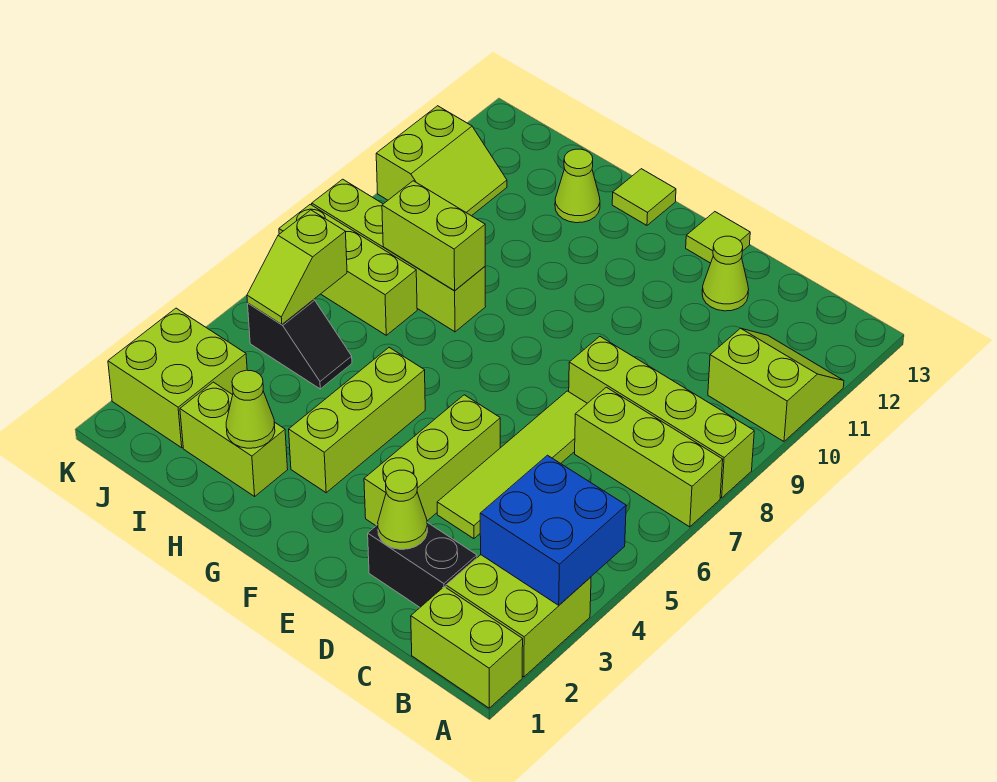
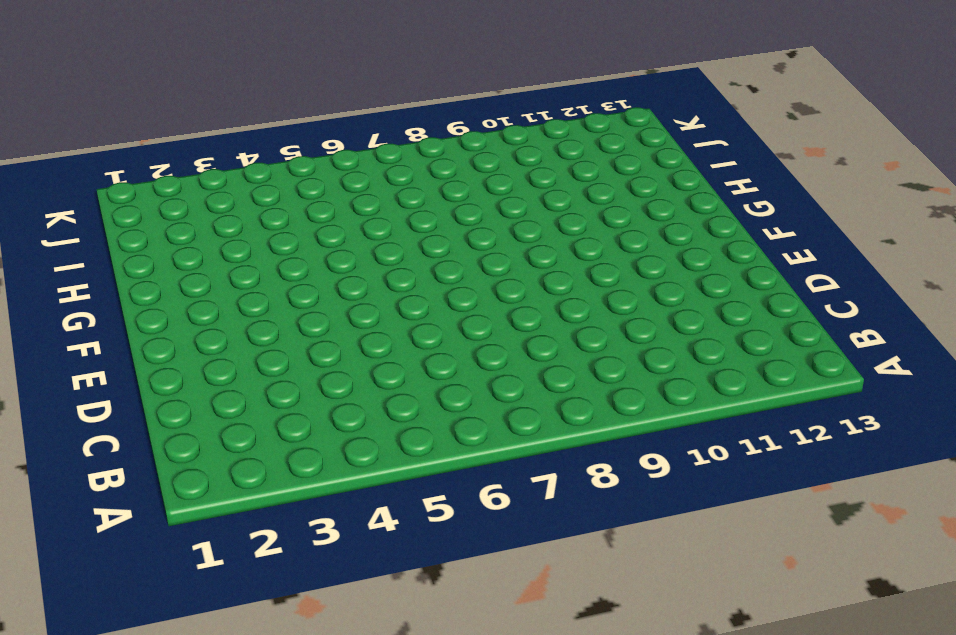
none -> lime 1x2 brick [411,587,523,708]
none -> lime 2x2 brick [446,555,591,677]
none -> lime 1x3 brick [575,387,723,527]

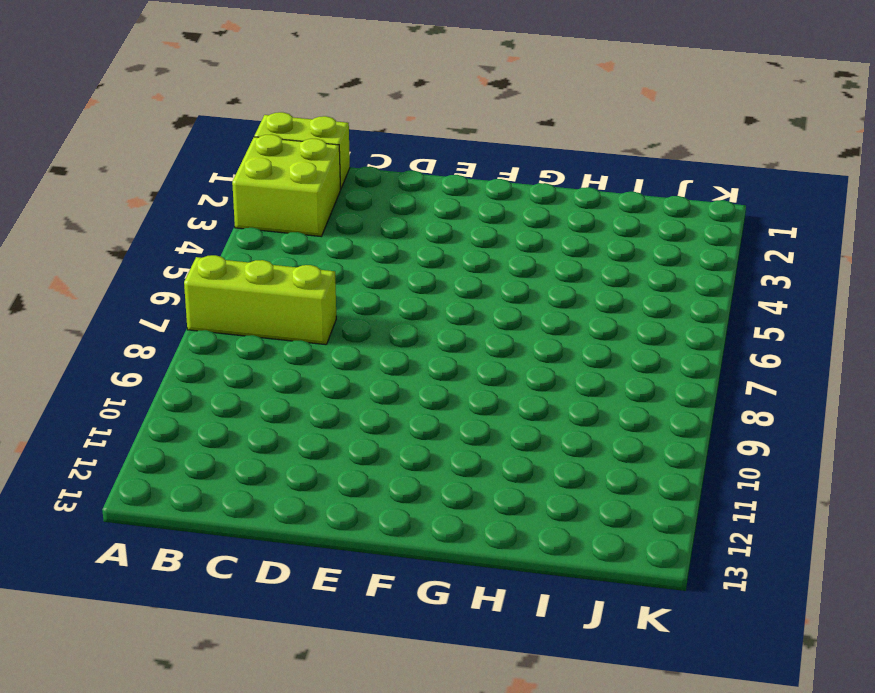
none -> lime 1x4 brick [569,337,754,498]
none -> lime 2x2 slope [708,328,844,441]
none -> black 1x2 brick [368,523,477,607]

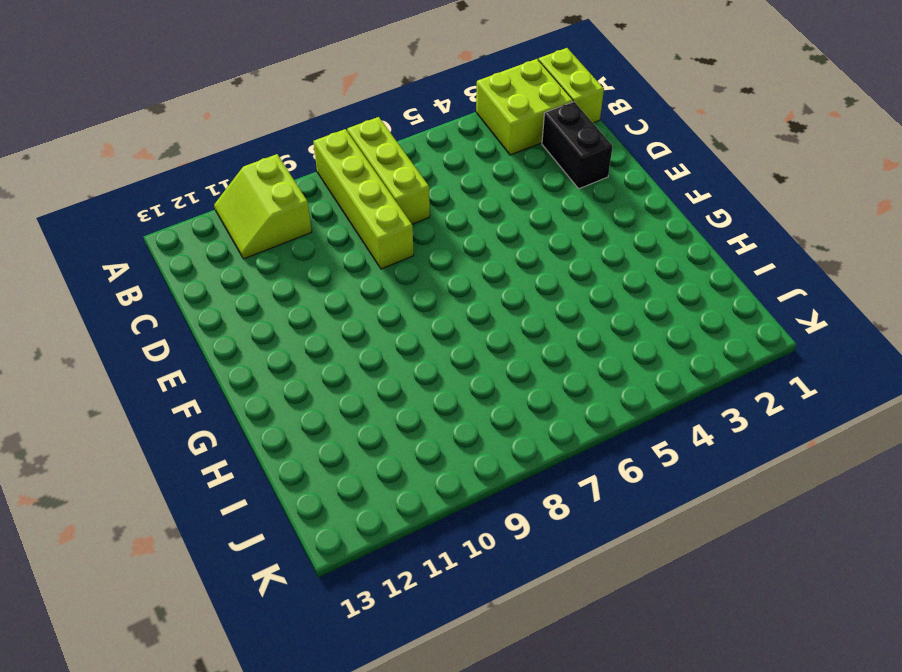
none -> lime 1x4 tile [437,391,587,539]
none -> lime 1x1 cone [702,236,749,311]
none -> lime 1x3 brick [364,395,500,526]

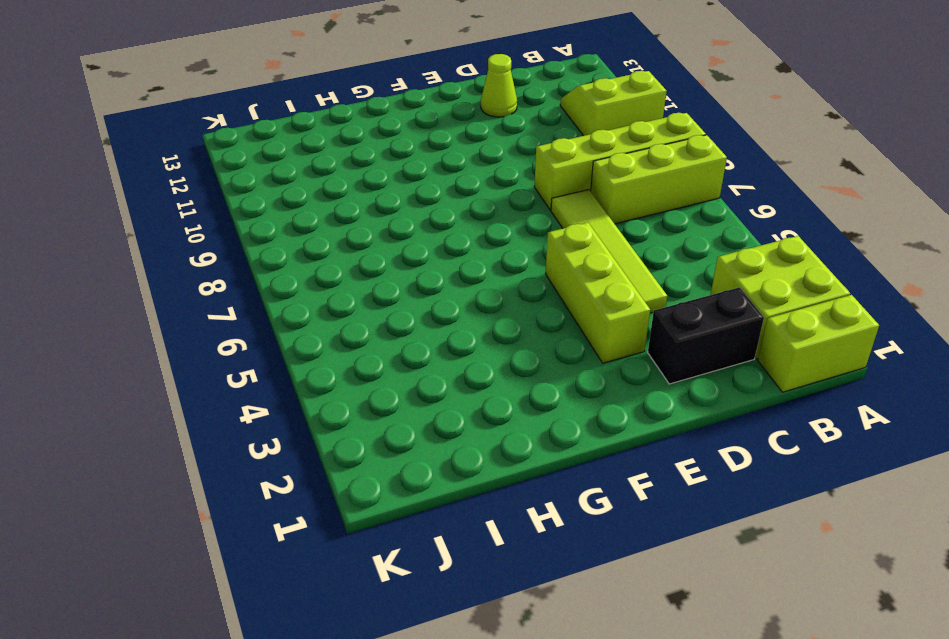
none -> lime 1x1 tile [686,212,750,263]
none -> lime 1x3 brick [289,348,425,493]
none -> lime 1x1 tile [612,169,676,225]

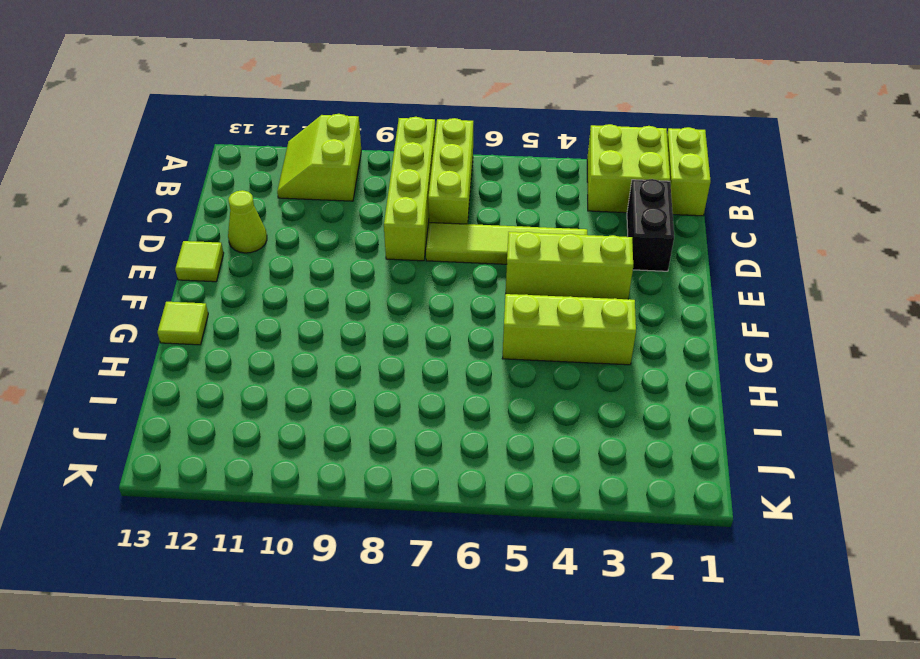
none -> lime 1x2 brick [180,382,288,496]
none -> lime 1x4 brick [312,179,486,332]
none -> lime 1x1 cone [555,149,600,223]

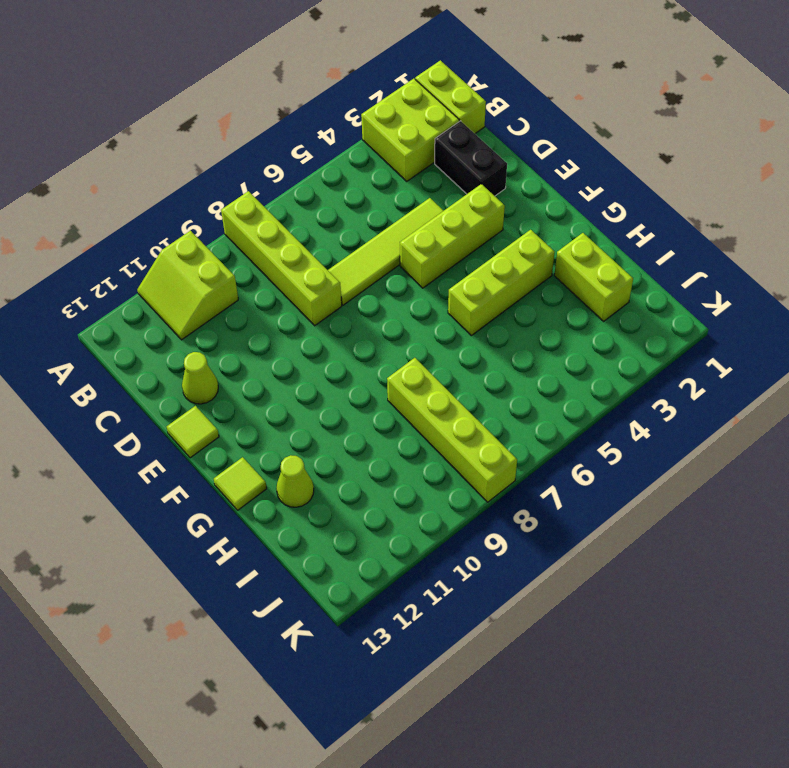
none -> lime 1x3 brick [575,387,723,527]
none -> black 1x2 slope [248,300,352,389]
none -> lime 1x3 brick [279,204,417,335]

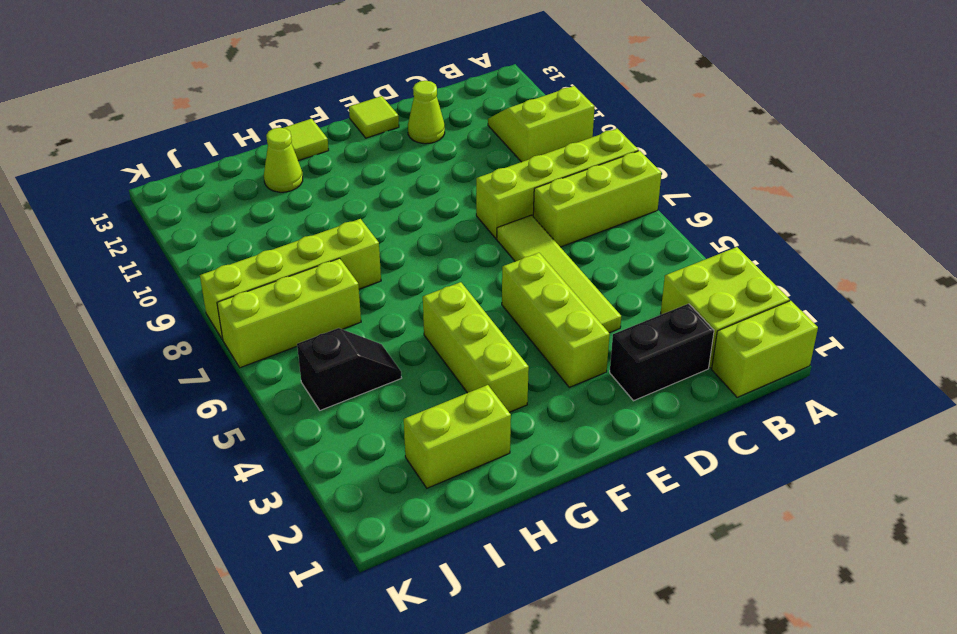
none -> lime 2x2 brick [108,308,247,448]
none -> lime 2x2 slope [376,106,507,216]
none -> blue 2x2 brick [480,455,626,605]

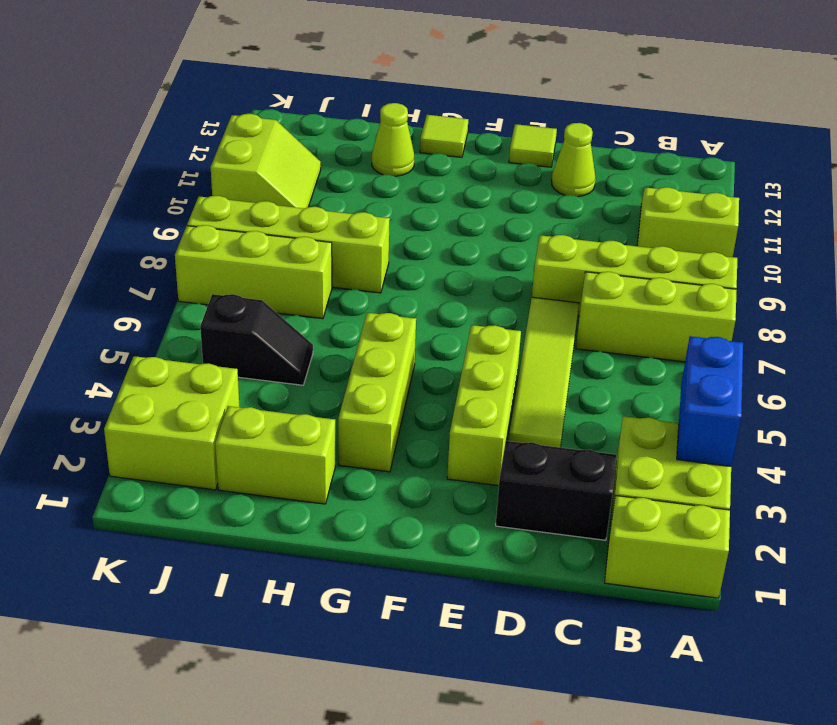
blue 1x2 brick [677,336,743,466] -> blue 2x2 brick [480,455,626,605]
none -> lime 1x1 cone [378,470,427,549]
none -> lime 1x1 cone [226,370,275,448]
none -> lime 1x2 brick [382,181,485,291]

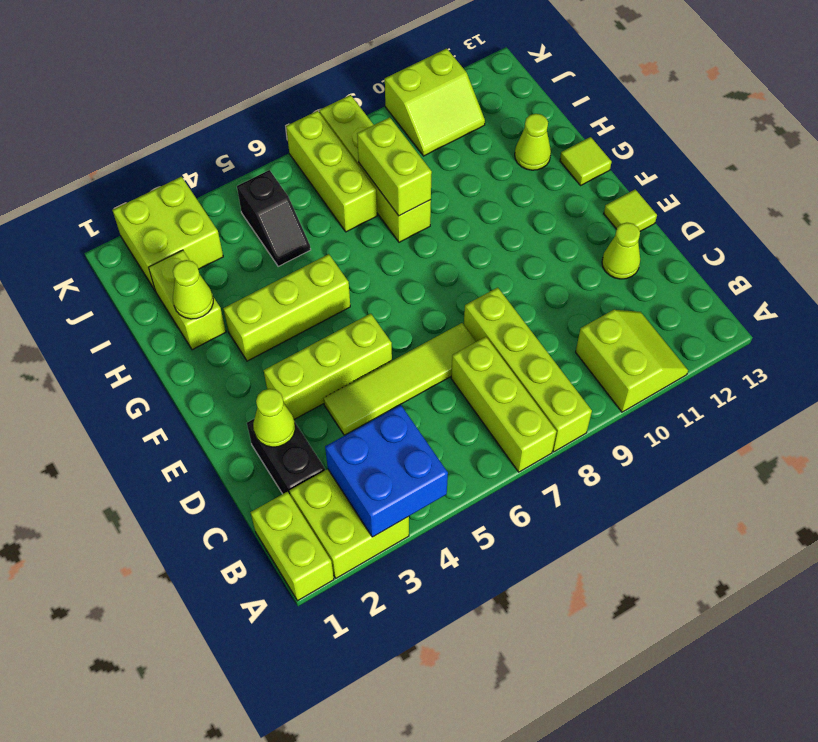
none -> lime 1x2 slope [247,210,347,324]

